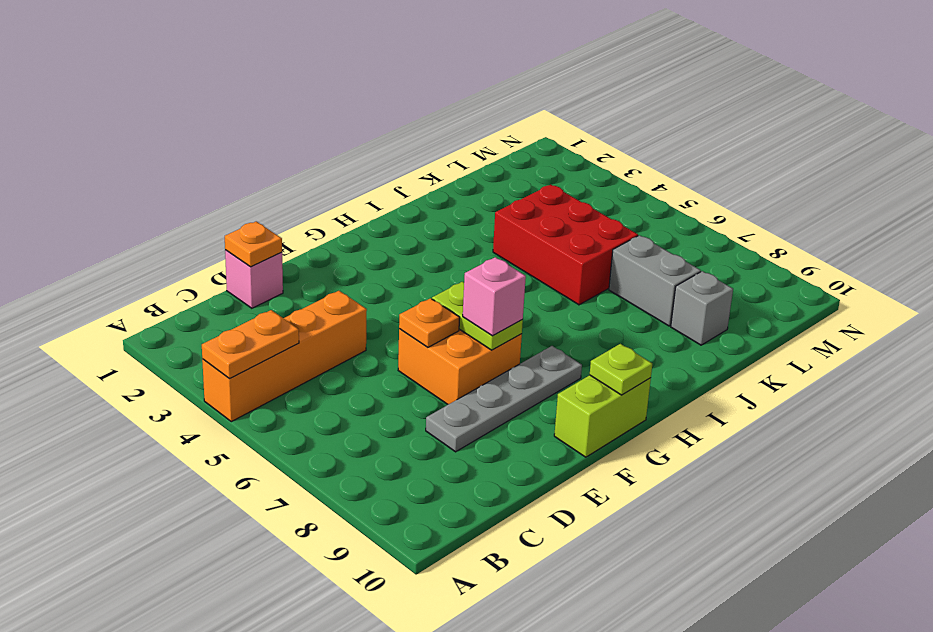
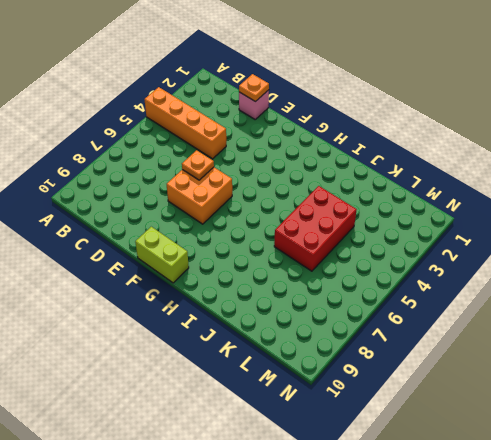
none -> grey 1x4 plate [426,346,582,452]
none -> grey 1x2 brick [609,235,701,326]
none -> grey 1x1 brick [671,271,733,345]

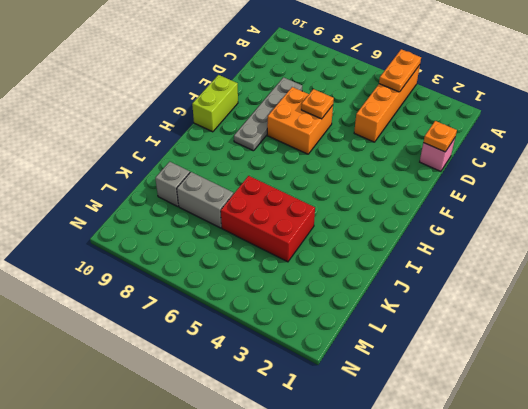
none -> lime 1x2 plate [432,282,523,350]
none -> lime 1x1 plate [590,344,652,395]
none -> pink 1x1 brick [463,257,526,336]

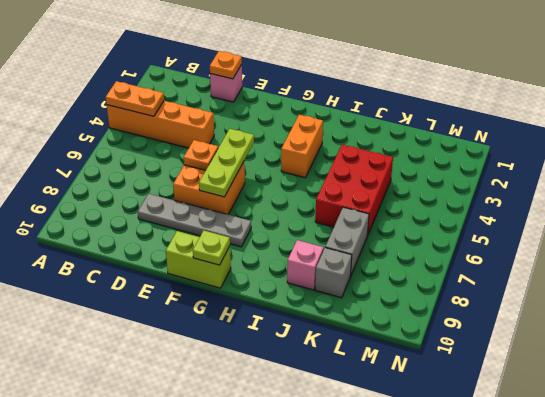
lime 1x3 plate [199,129,254,197] -> lime 1x2 plate [432,282,523,350]
orange 1x2 brick [281,115,323,178] -> none
pink 1x1 brick [287,240,324,290] -> pink 1x1 brick moved to [463,257,526,336]

